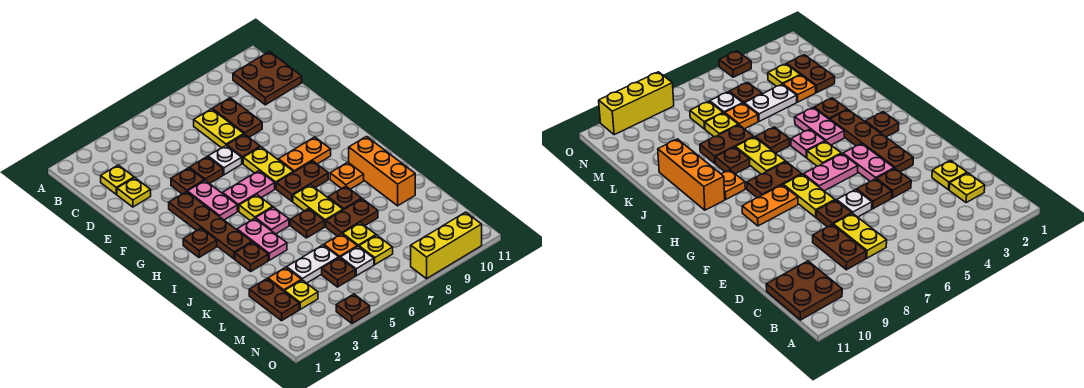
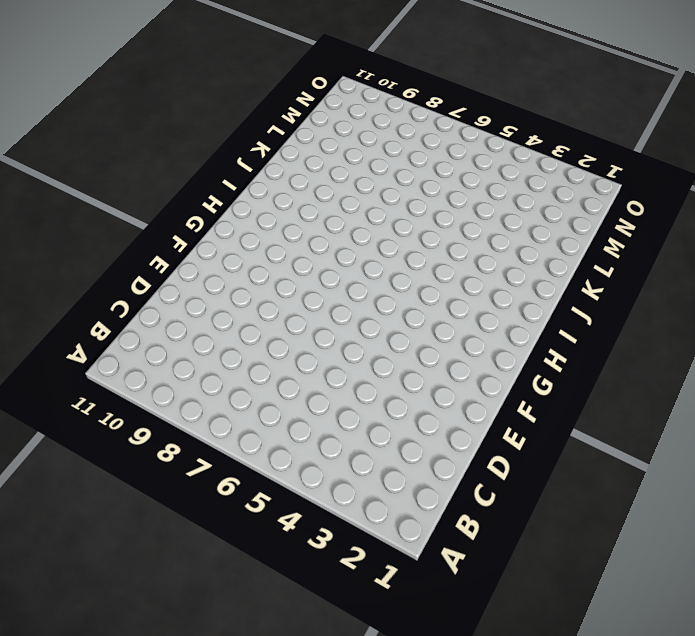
none -> brown 2x2 plate [233,52,302,105]
none -> yellow 1x1 plate [101,165,134,194]
none -> yellow 1x2 plate [194,109,244,148]
none -> brown 1x2 plate [212,98,262,137]

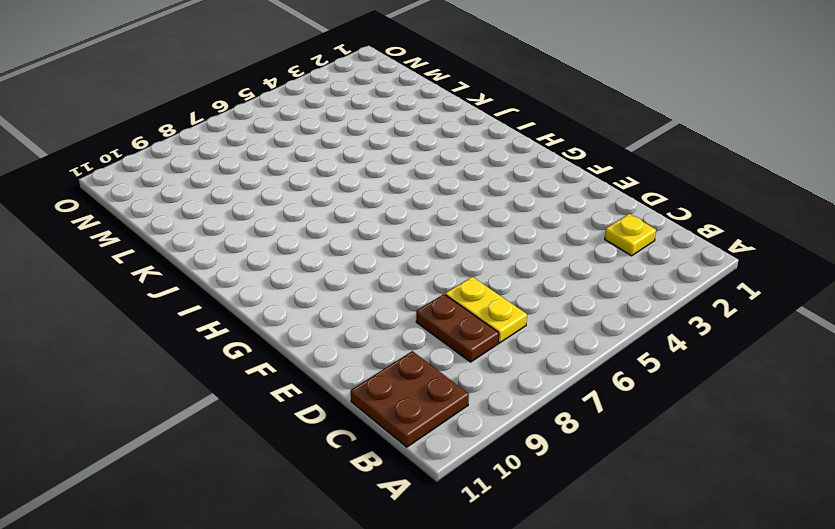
none -> yellow 1x1 plate [117,178,151,207]
none -> brown 1x1 plate [171,168,204,194]
none -> brown 1x1 plate [190,157,223,184]
none -> white 1x1 plate [208,146,242,175]

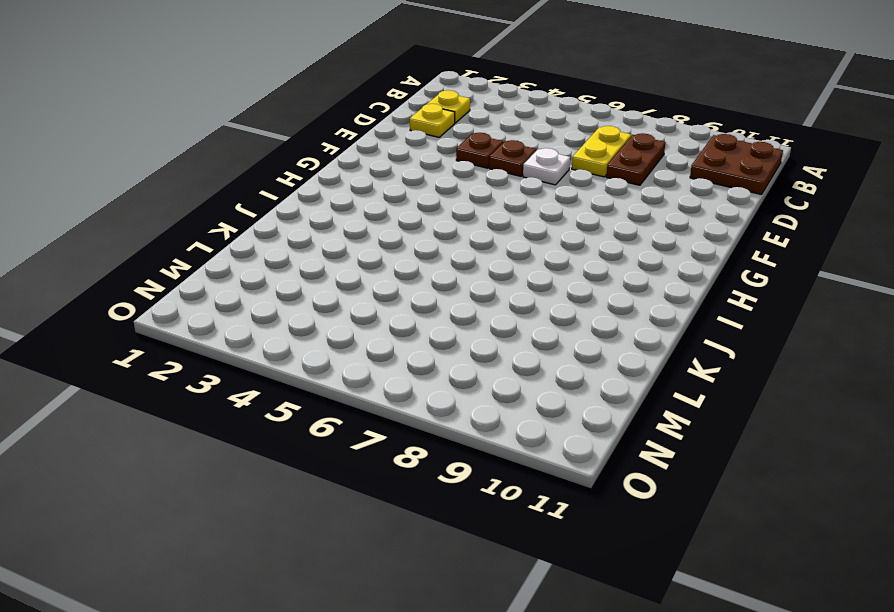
none -> brown 1x1 plate [227,134,260,164]
none -> brown 1x4 plate [169,192,252,259]
none -> pink 1x2 plate [187,181,237,220]
none -> yellow 1x2 plate [243,147,293,189]

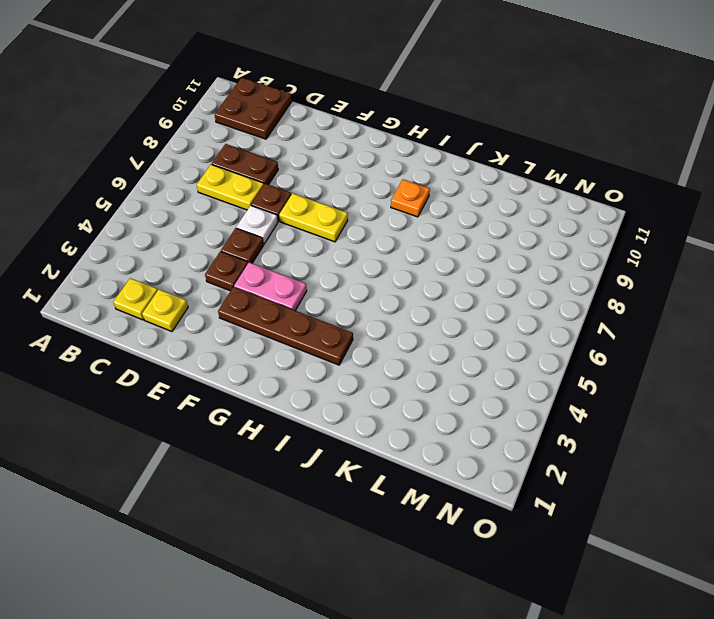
none -> pink 1x2 plate [223,171,275,211]
none -> orange 1x2 plate [278,137,331,172]
none -> brown 1x1 plate [183,228,217,257]
none -> yellow 1x1 plate [239,195,273,221]

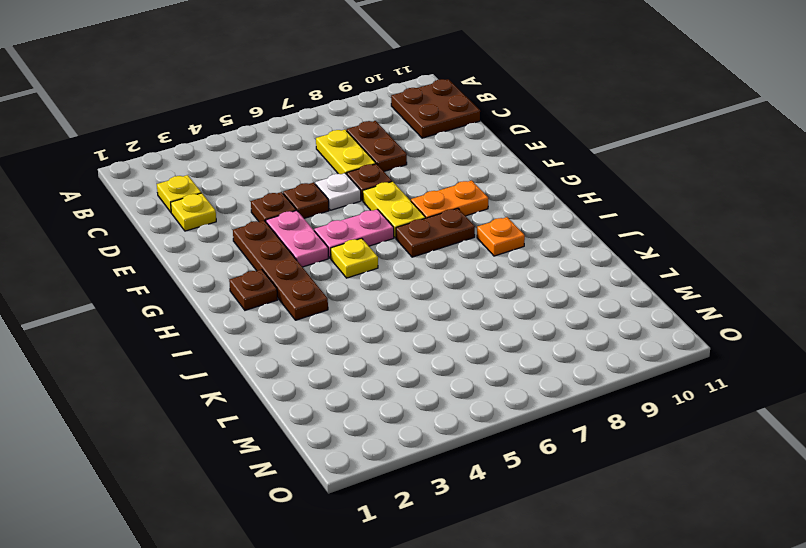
none -> pink 1x2 plate [237,218,287,260]
none -> pink 1x1 plate [256,207,289,234]
none -> yellow 1x2 plate [293,185,343,227]
none -> orange 1x3 brick [349,137,415,206]

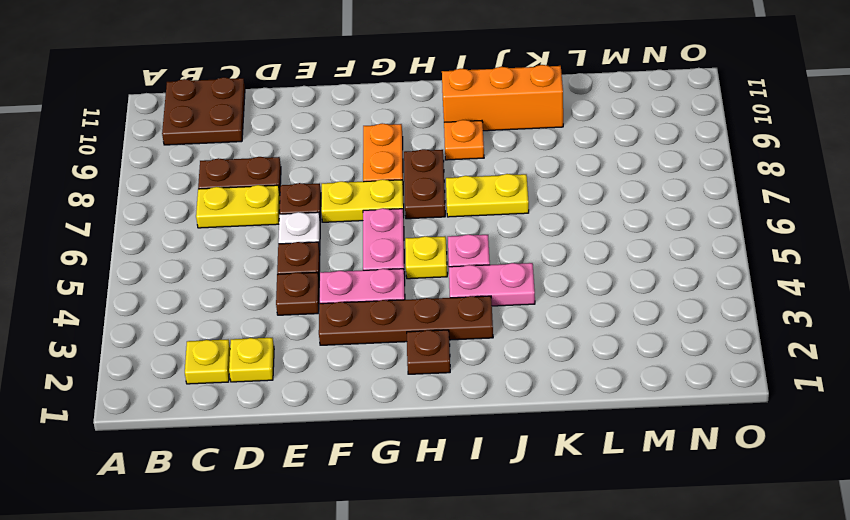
none -> brown 1x1 plate [235,242,268,271]
none -> brown 1x1 plate [291,209,324,238]
none -> brown 1x1 plate [328,186,362,210]
none -> brown 1x2 plate [326,199,378,236]

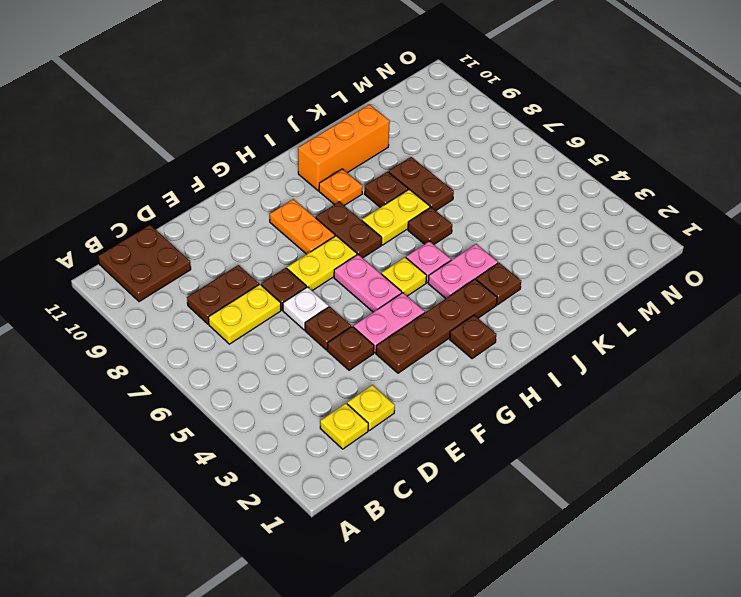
none -> brown 1x2 plate [249,279,299,321]
none -> orange 1x1 plate [268,267,301,292]
none -> white 1x2 plate [287,245,339,283]
none -> orange 1x1 plate [324,234,357,257]

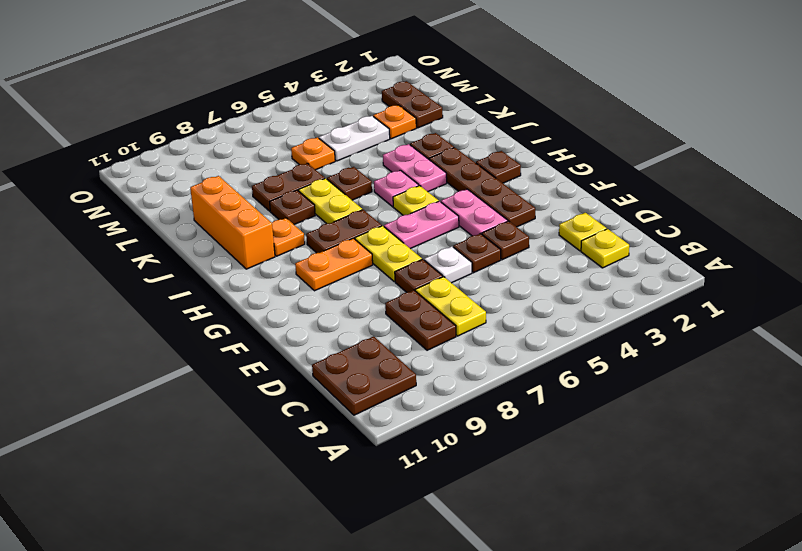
none -> yellow 1x1 plate [343,223,376,247]
none -> yellow 1x1 plate [285,280,318,309]
none -> brown 1x1 plate [322,257,355,287]
none -> white 1x1 plate [340,247,374,276]

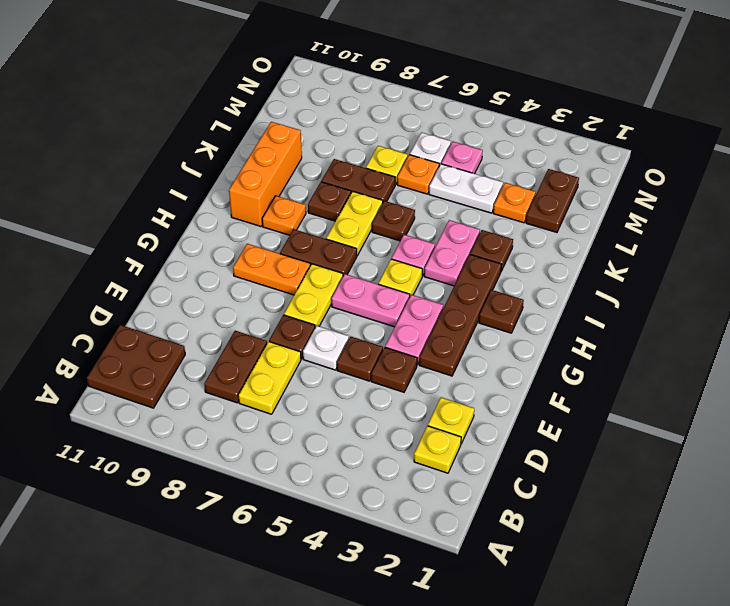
pink 1x1 plate [441,142,483,174] -> brown 1x1 plate [322,257,355,287]
none -> yellow 1x1 plate [285,280,318,309]
none -> yellow 1x1 plate [359,235,393,265]
none -> brown 1x1 plate [336,294,370,323]
none -> yellow 1x3 brick [411,212,482,279]

